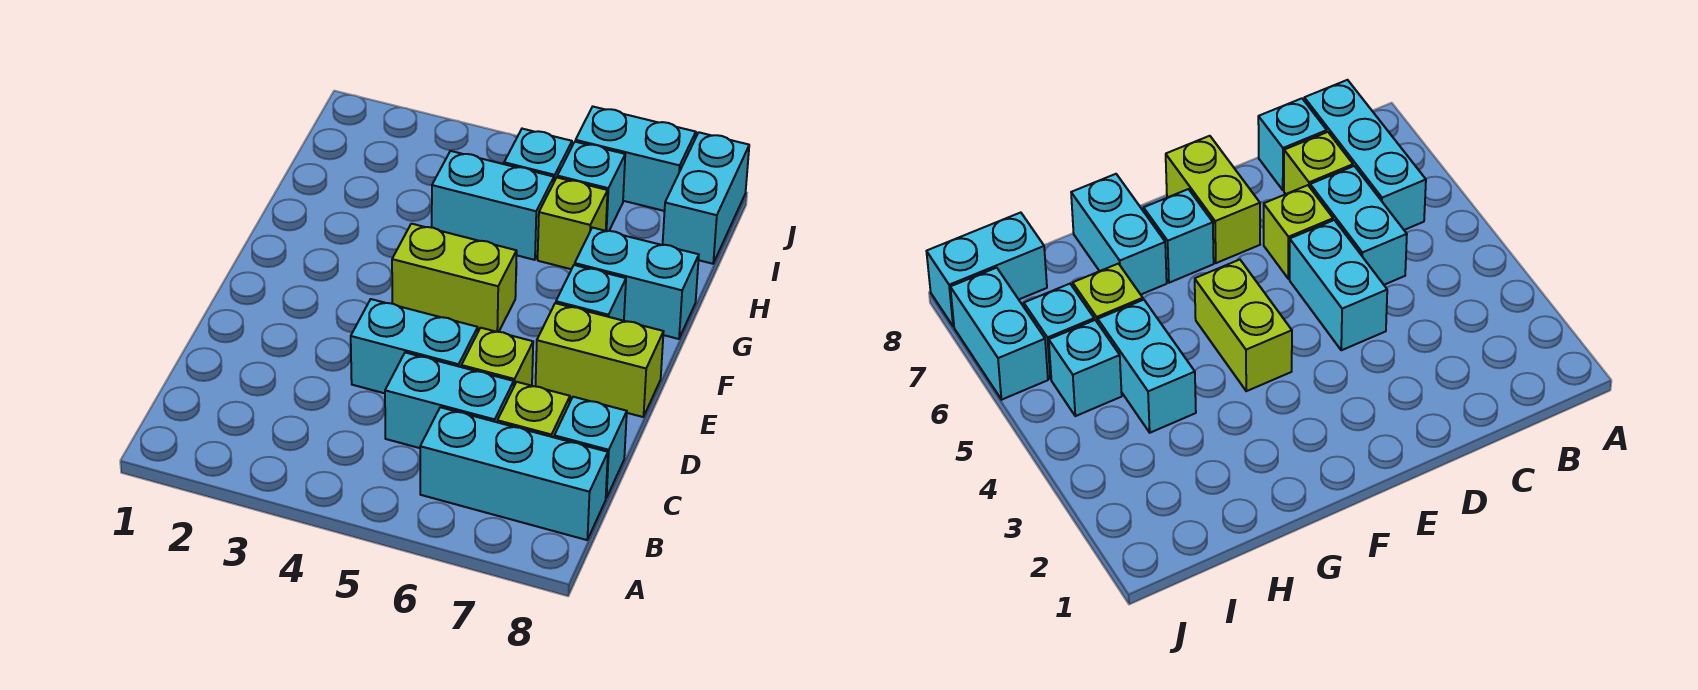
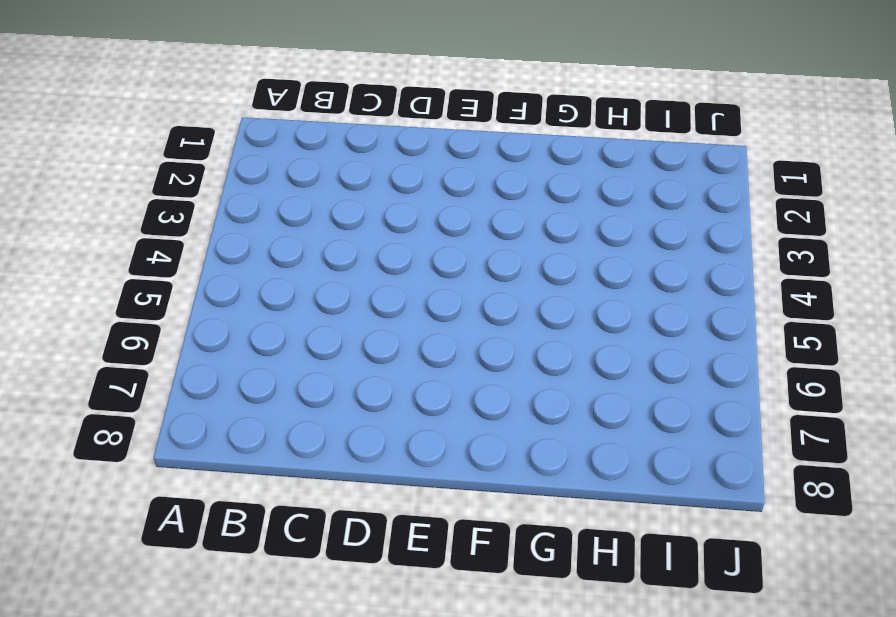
none -> cyan 1x3 brick [420,407,608,540]
none -> cyan 1x2 brick [385,353,514,448]
none -> lime 1x1 brick [497,382,570,437]

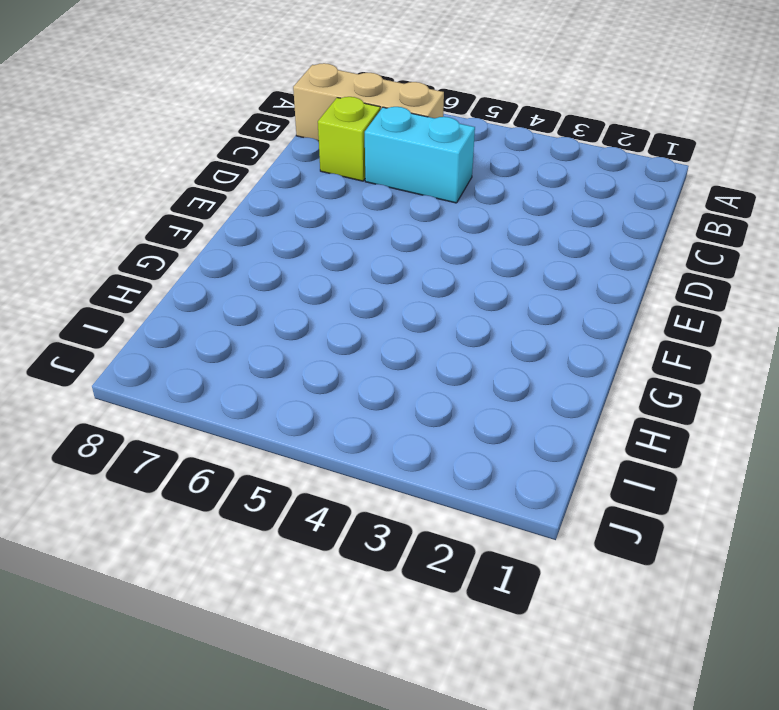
tan 1x3 brick [293,63,444,141] -> cyan 1x3 brick [420,407,608,540]
none -> cyan 1x1 brick [554,397,627,498]
none -> cyan 1x2 brick [351,299,478,393]
none -> lime 1x1 brick [461,328,533,386]

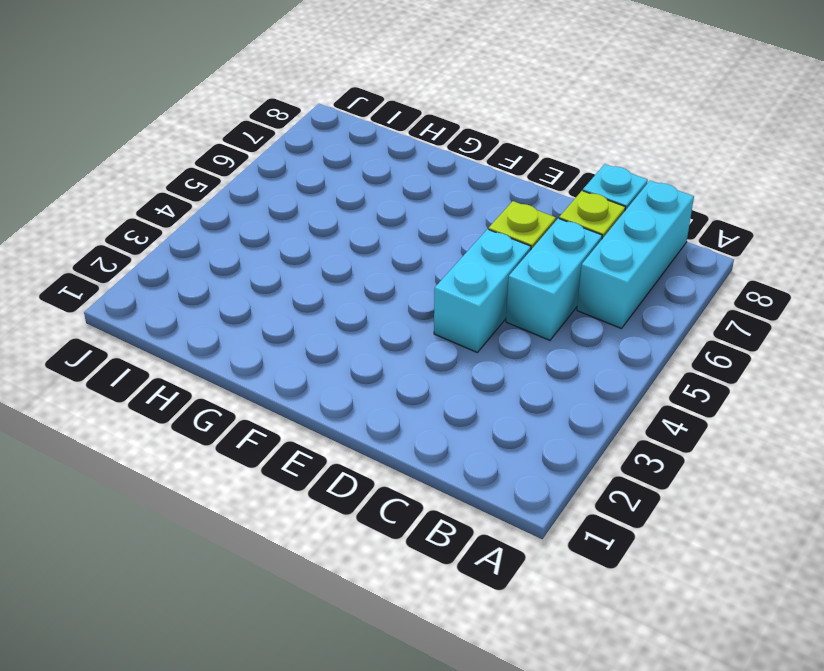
none -> lime 1x2 brick [536,303,664,417]
none -> lime 1x2 brick [392,224,517,332]
none -> cyan 1x1 brick [556,265,626,321]

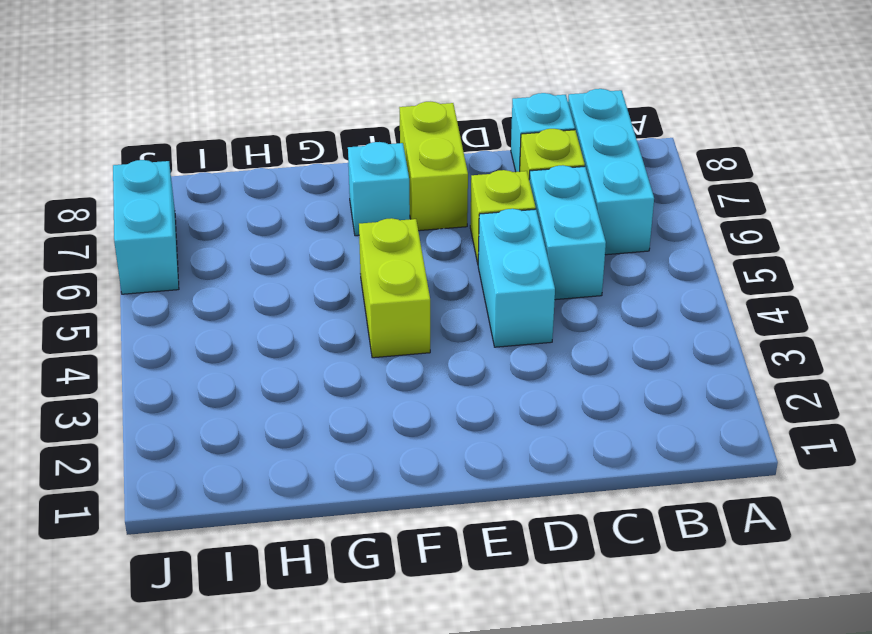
none -> cyan 1x2 brick [575,228,699,339]
none -> cyan 1x2 brick [432,151,554,260]
none -> lime 1x1 brick [538,178,608,269]

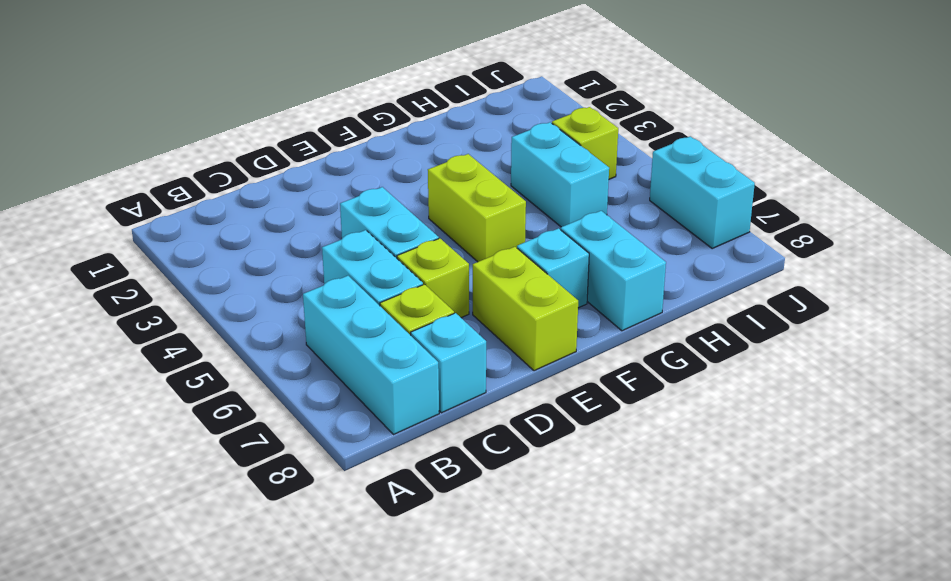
lime 1x1 brick [552,107,618,179] -> lime 1x1 brick moved to [538,178,608,269]
none -> cyan 1x1 brick [504,129,572,181]
none -> cyan 1x1 brick [557,142,625,231]
none -> cyan 1x2 brick [663,132,749,264]

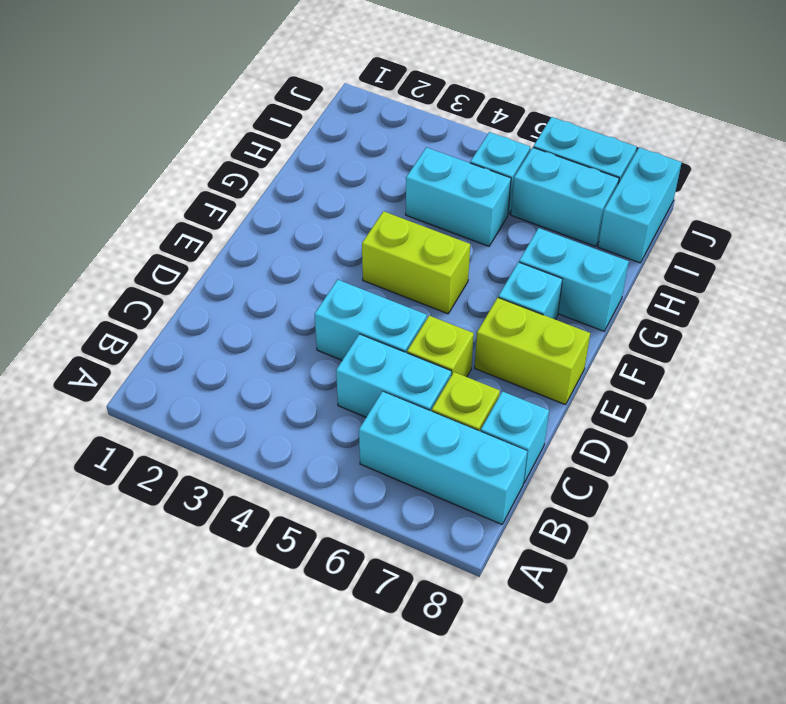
cyan 1x2 brick [511,148,619,247] -> cyan 1x1 brick [557,142,625,231]
none -> lime 1x1 brick [538,178,608,269]

